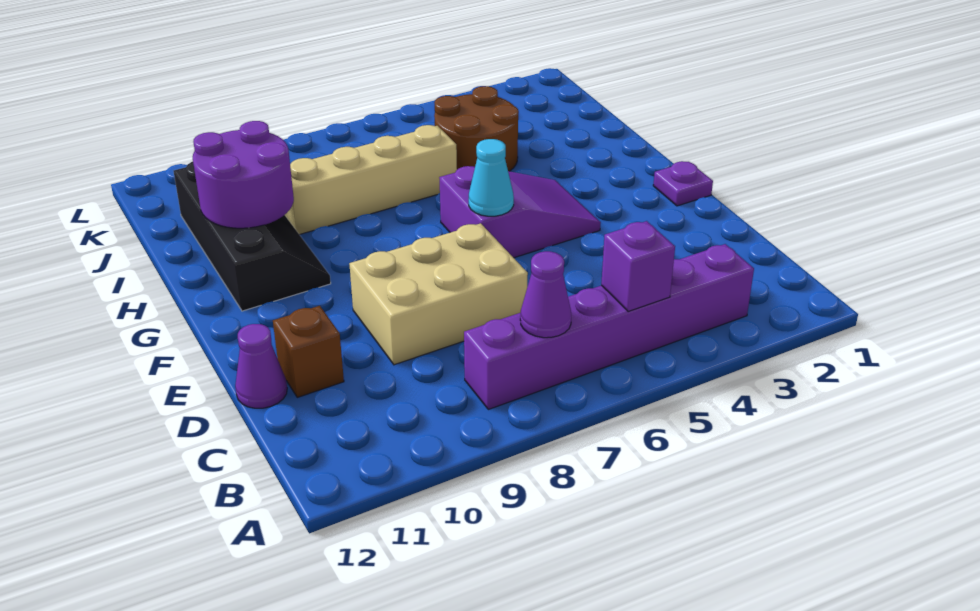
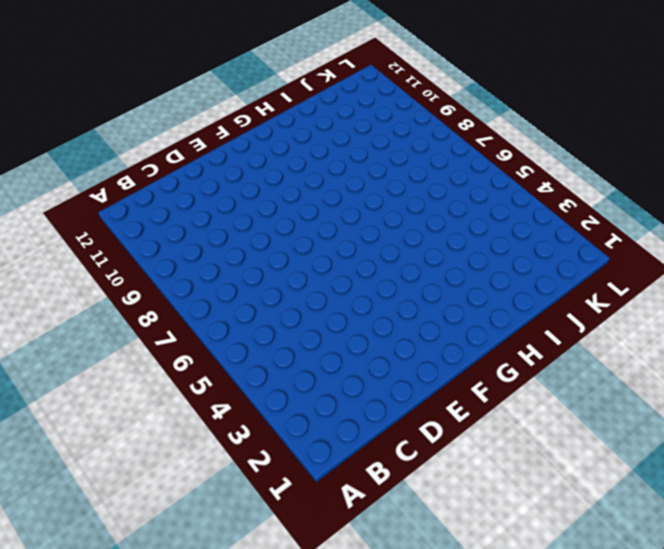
none -> purple 1x6 brick [464,244,754,409]
none -> tan 2x3 brick [349,223,528,365]
none -> brown 1x1 brick [273,306,344,397]

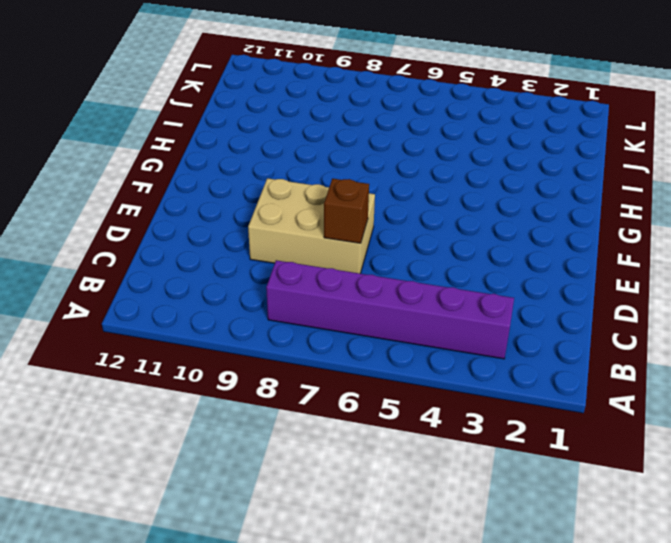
brown 1x1 brick [324,179,369,243] -> brown 1x1 brick moved to [273,306,344,397]
none -> purple 1x1 cone [235,324,287,408]
none -> purple 1x1 plate [653,161,713,206]
none -> purple 2x3 slope [439,166,601,258]

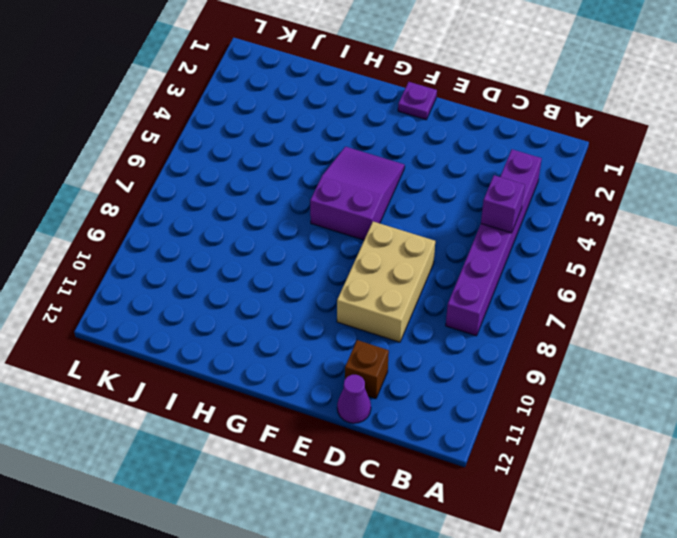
none -> black 2x4 slope [174,162,331,311]
none -> brown 2x2 round brick [434,86,519,171]
none -> tan 1x4 brick [285,125,457,235]

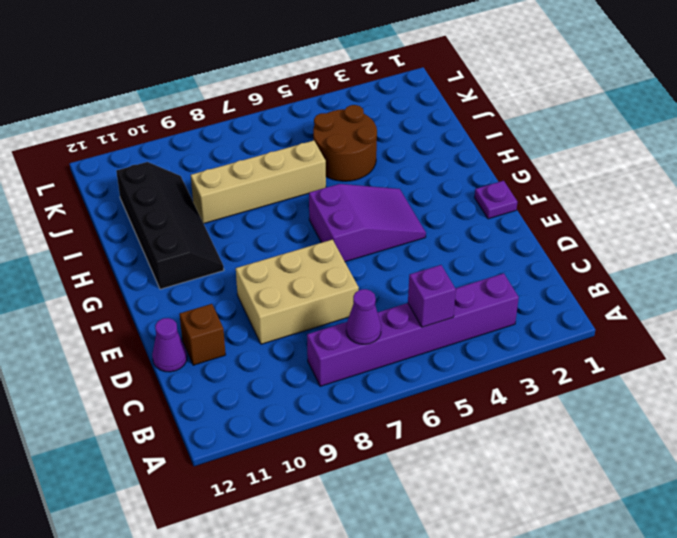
none -> cyan 1x1 cone [469,139,514,216]
none -> purple 2x2 round brick [193,121,294,228]

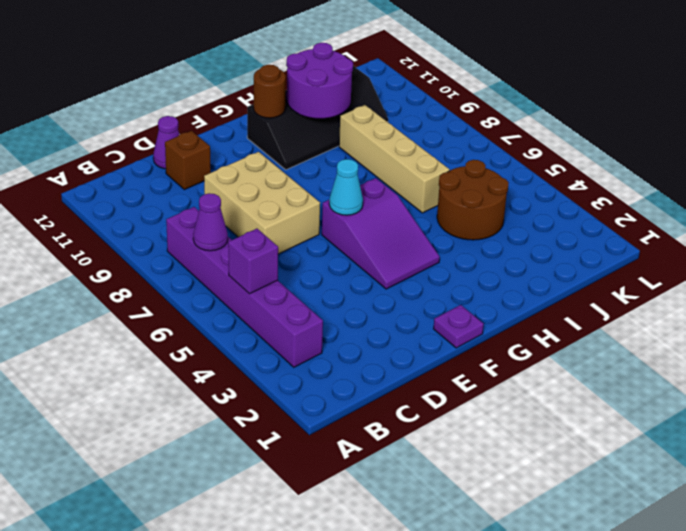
brown 1x1 round brick [254,65,286,118] -> none

